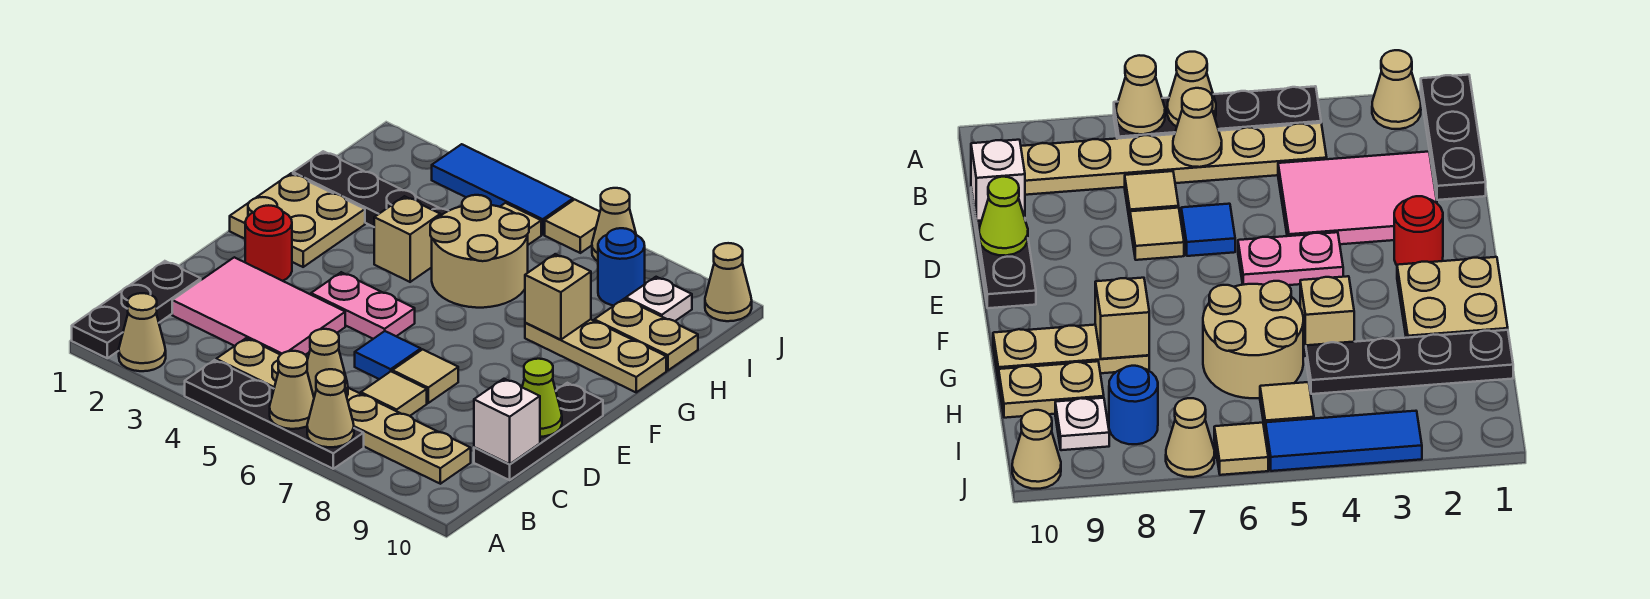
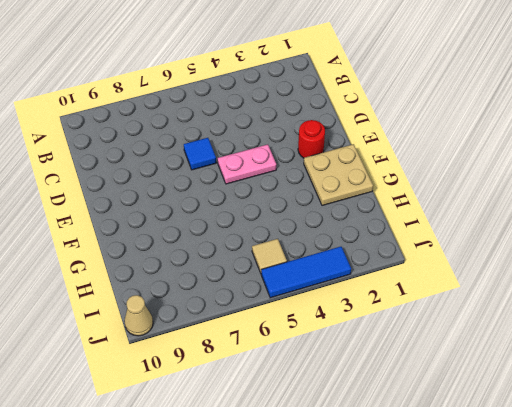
none -> black 1x3 plate [72,261,201,358]
none -> tan 1x1 cone [119,293,166,371]
none -> black 1x4 plate [185,360,364,469]
none -> tan 1x6 plate [216,338,471,484]

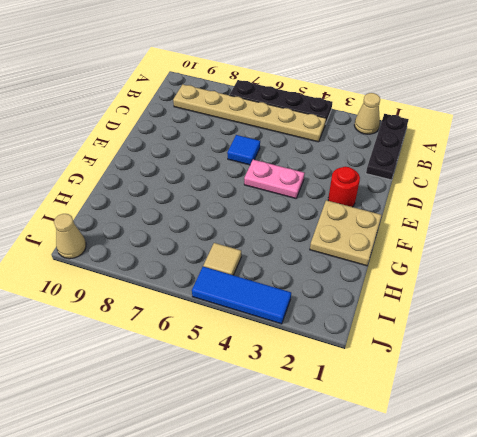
none -> pink 2x3 tile [172,257,345,355]
none -> tan 1x1 tile [361,372,427,416]
none -> black 1x3 plate [474,383,603,480]
none -> tan 1x1 tile [392,349,458,403]

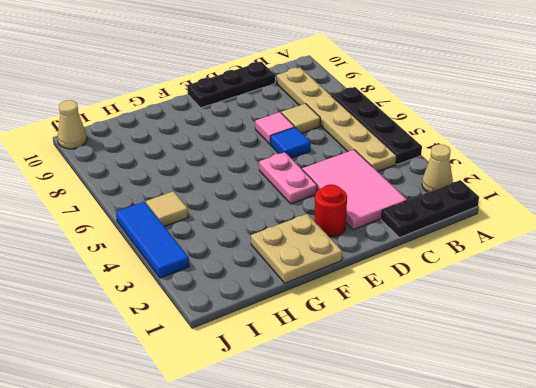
pink 1x1 tile [255,112,295,144] -> tan 1x1 tile [392,349,458,403]
none -> tan 1x1 brick [374,196,440,282]
none -> tan 2x2 round brick [430,195,529,308]
none -> tan 1x3 plate [525,319,666,392]
none -> black 1x4 plate [293,151,448,227]

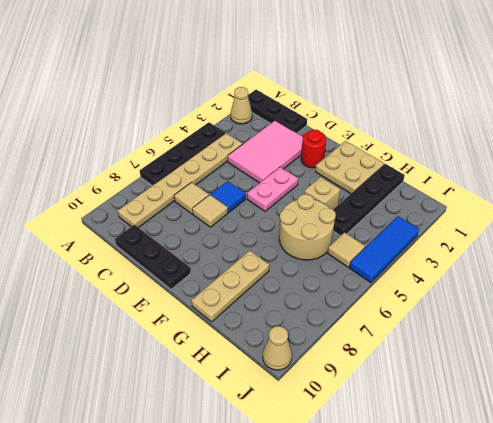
none -> tan 1x2 plate [594,299,698,371]
none -> blue 1x1 round brick [598,228,645,306]
none -> white 1x1 plate [626,277,692,321]
none -> tan 1x1 tile [545,199,600,253]

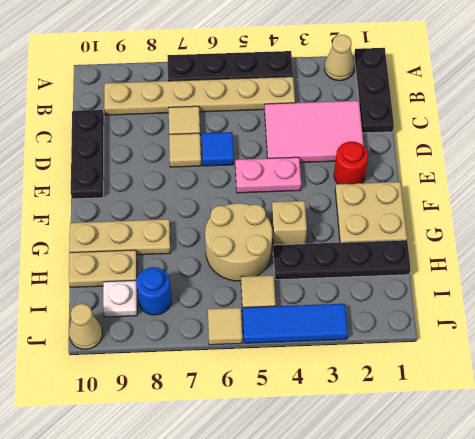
none -> tan 1x1 cone [592,188,636,261]
none -> tan 1x1 cone [270,351,314,429]
none -> tan 1x1 cone [307,369,354,447]
none -> tan 1x1 cone [307,329,348,397]

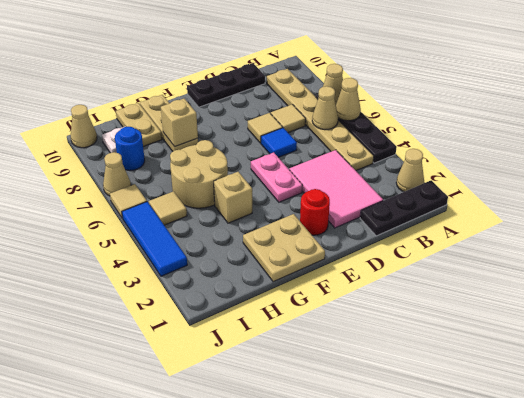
none -> black 1x4 plate [293,151,448,227]
none -> white 1x1 brick [474,379,540,464]
none -> lime 1x1 cone [522,359,562,437]

